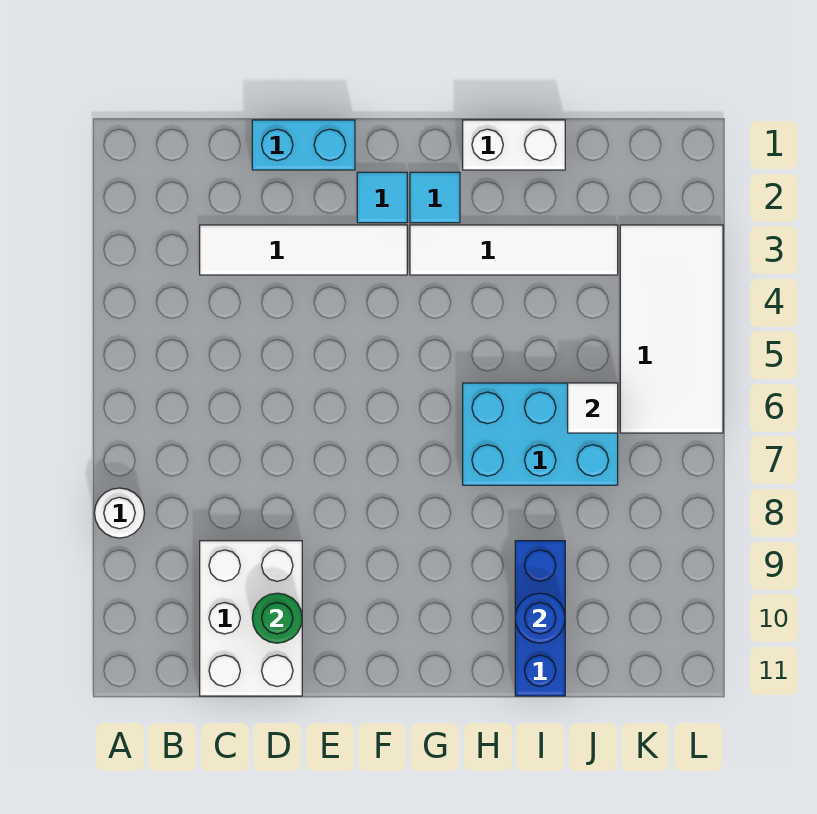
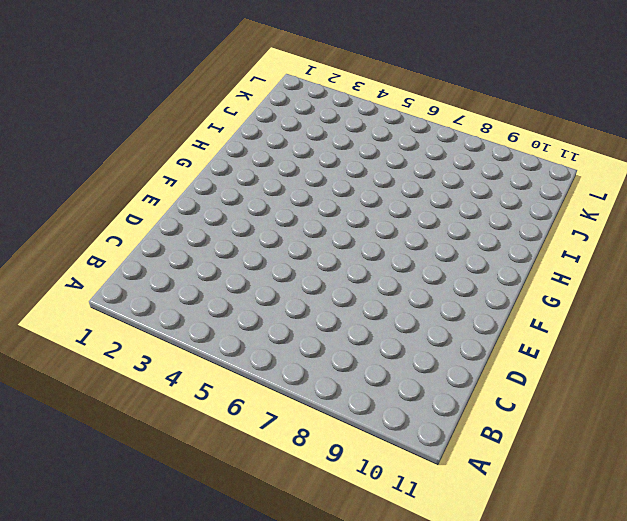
none -> white 1x1 round brick [95,488,144,538]
none -> white 1x4 tile [200,225,407,275]
none -> white 2x3 brick [200,541,302,696]

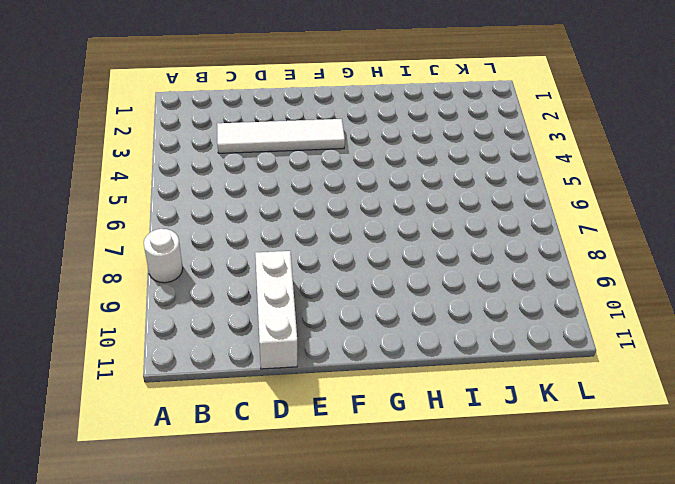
white 1x3 brick [255,251,297,369] -> white 2x3 brick [200,541,302,696]
none -> cyan 1x2 brick [252,120,355,170]
none -> cyan 1x1 tile [357,172,407,223]
none -> cyan 1x1 tile [410,172,460,223]

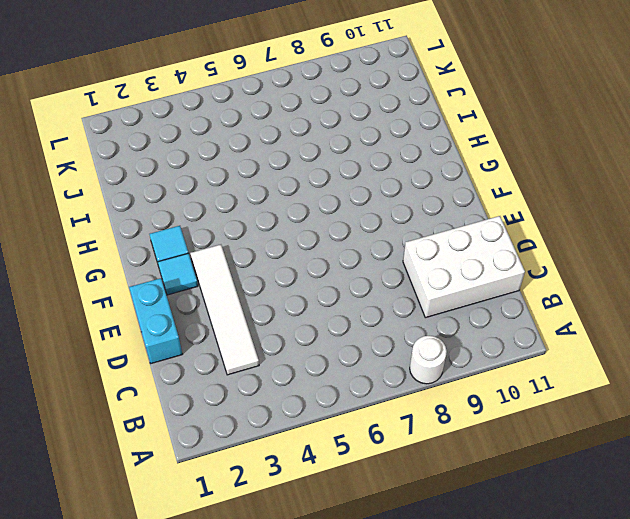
none -> white 1x4 tile [410,225,618,275]
none -> white 1x2 brick [463,120,565,170]
none -> cyan 2x3 brick [463,383,618,485]

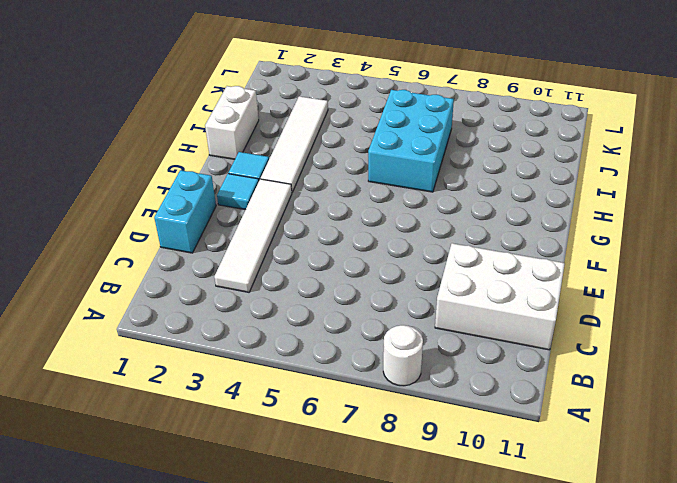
none -> blue 1x3 brick [515,541,565,696]
none -> white 2x4 tile [620,225,723,433]
none -> green 1x1 round brick [252,593,302,643]

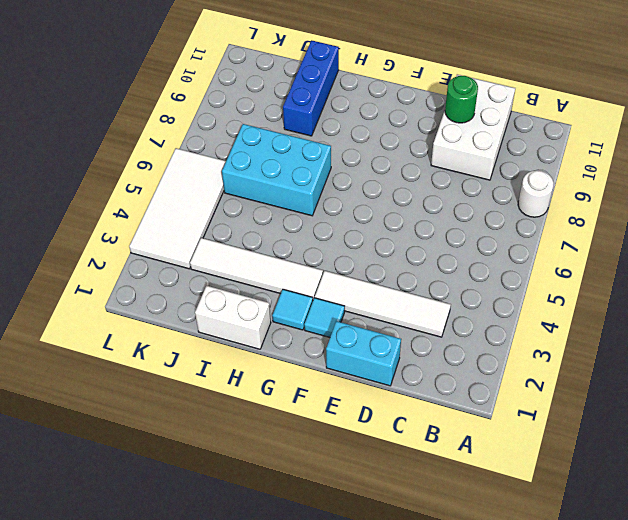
none -> blue 1x1 round brick [515,593,565,643]
none -> white 1x1 tile [568,383,618,433]

